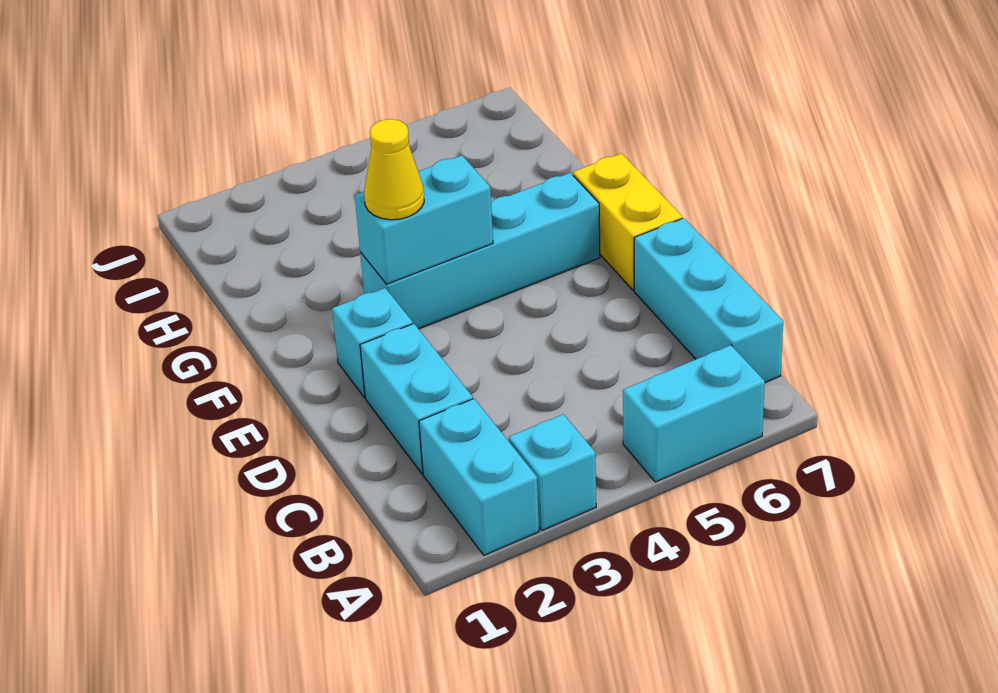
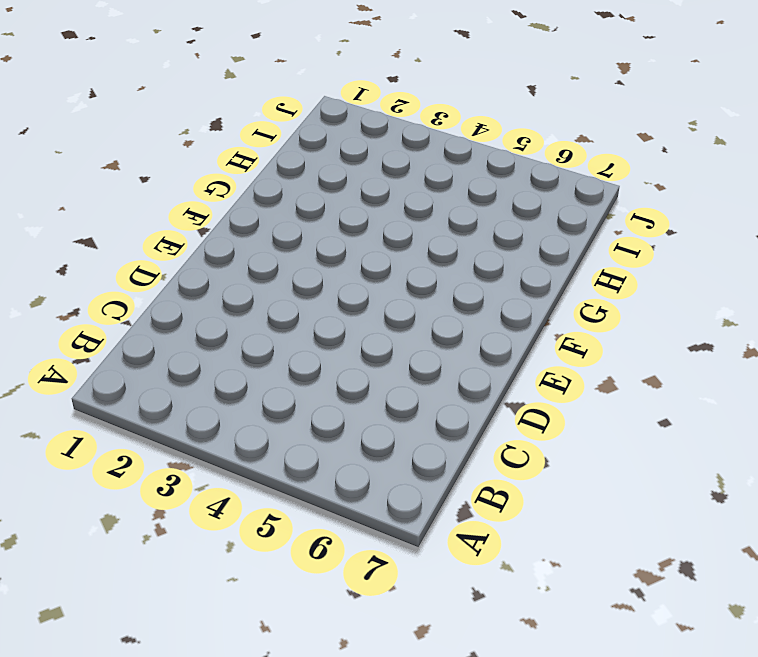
none -> cyan 1x2 brick [419,399,539,555]
none -> cyan 1x1 brick [509,414,596,530]

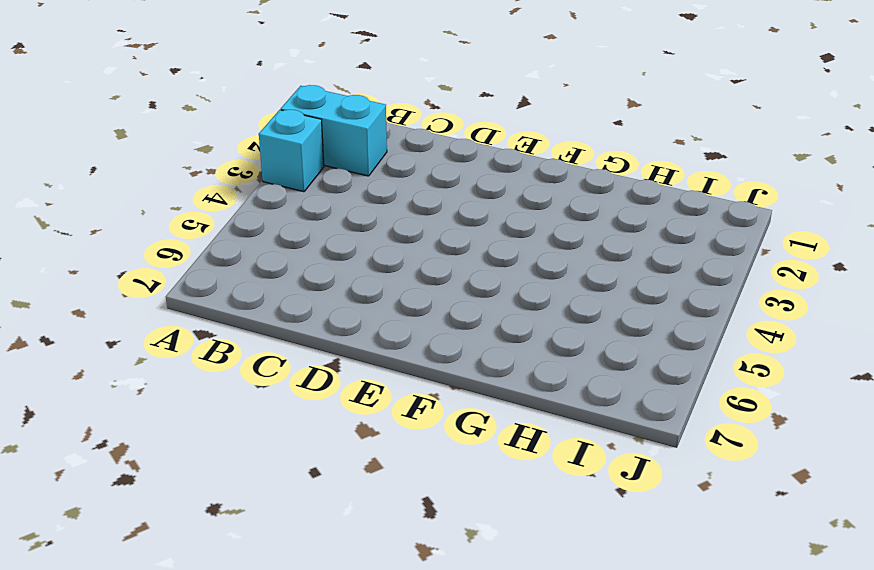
none -> cyan 1x2 brick [623,345,765,482]
none -> cyan 1x3 brick [634,218,783,383]

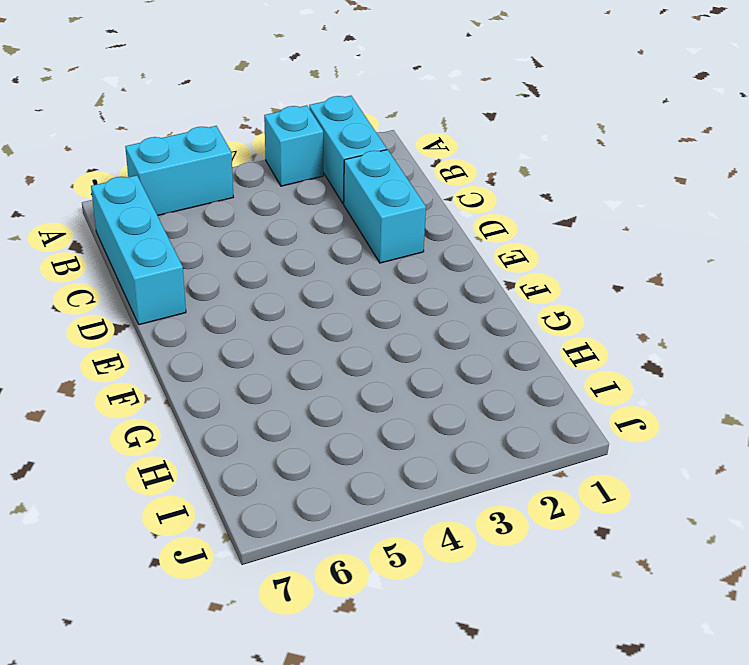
none -> cyan 1x1 brick [332,288,413,397]
none -> yellow 1x2 brick [573,153,682,290]

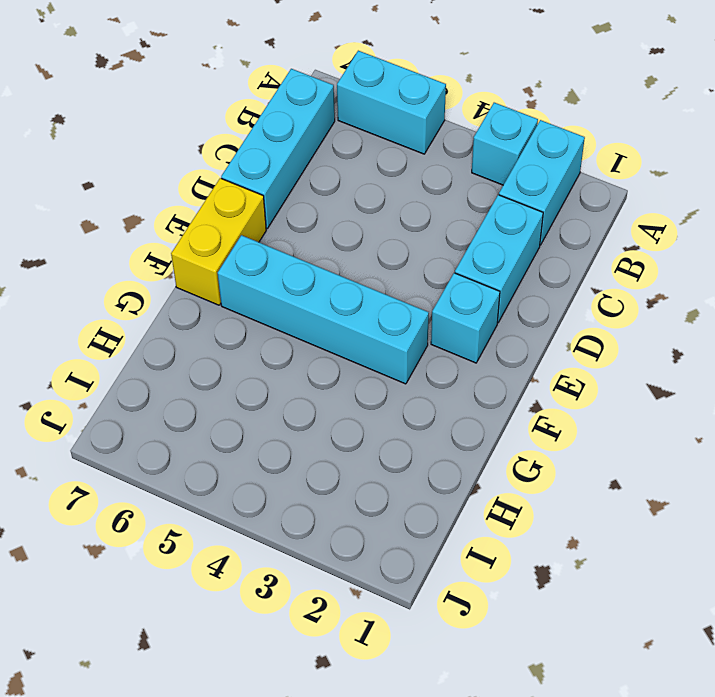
none -> cyan 1x2 brick [355,155,493,284]
none -> yellow 1x1 cone [364,119,424,220]

